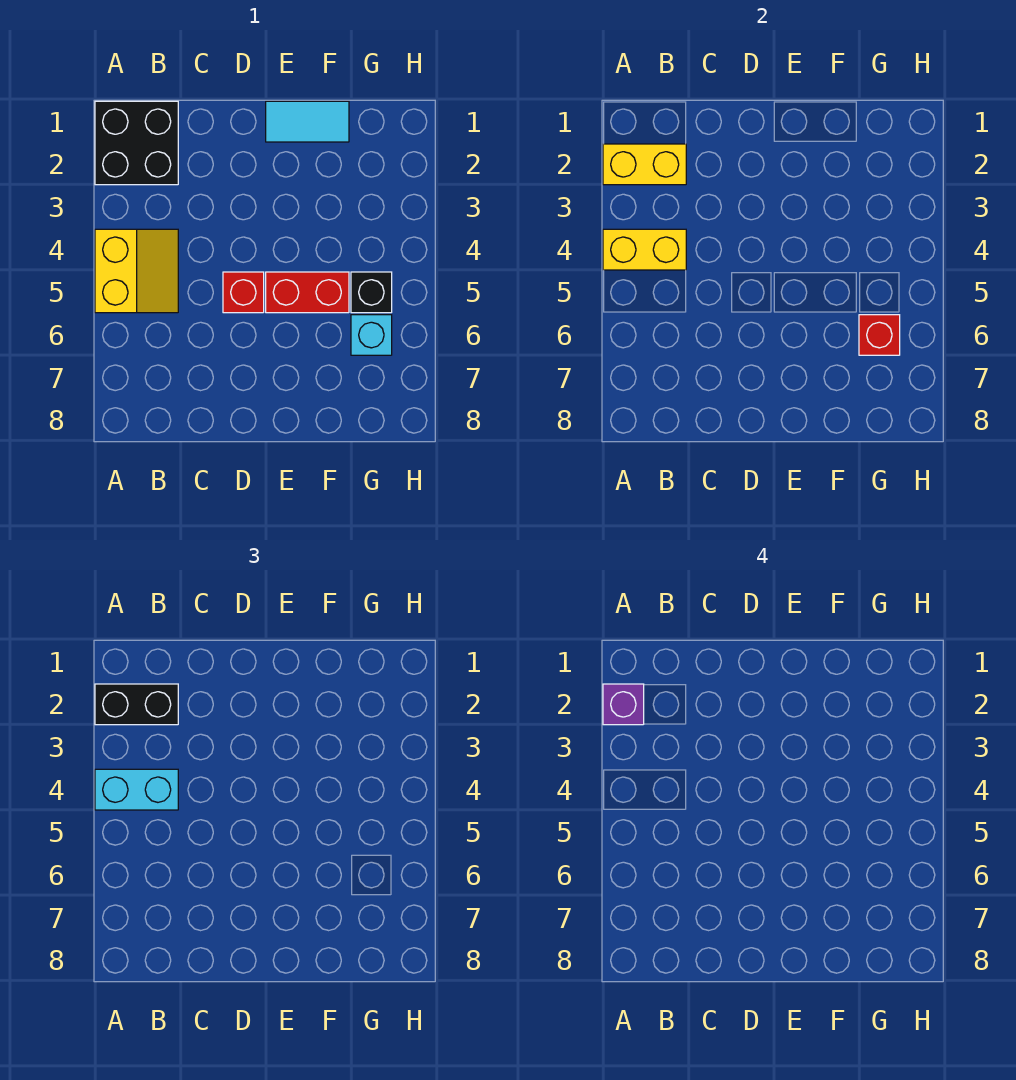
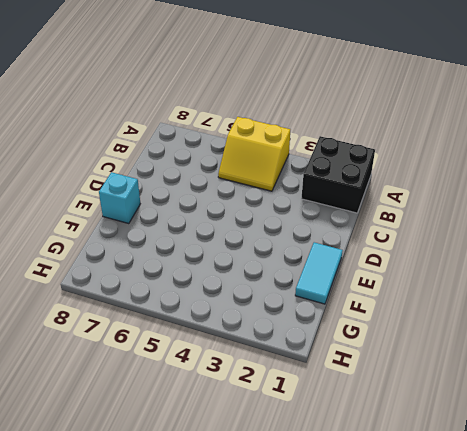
cyan 1x1 brick [99,172,140,224] -> cyan 1x1 brick moved to [351,315,392,355]
none -> red 1x1 brick [223,272,264,313]
none -> red 1x2 brick [266,272,349,313]
none -> black 1x1 brick [351,272,392,313]

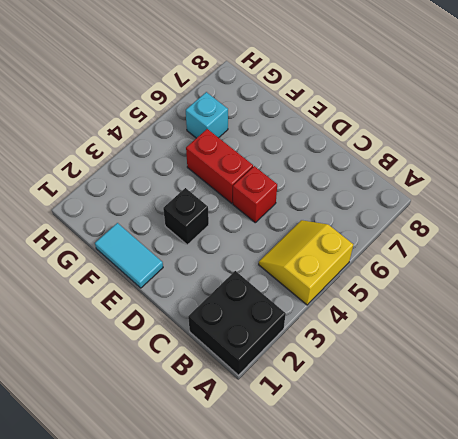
black 1x1 brick [163,188,209,245] -> black 1x1 brick moved to [351,272,392,313]
none -> yellow 1x2 brick [603,144,686,185]
none -> yellow 1x2 brick [603,229,686,270]
none -> red 1x1 brick [859,315,900,355]

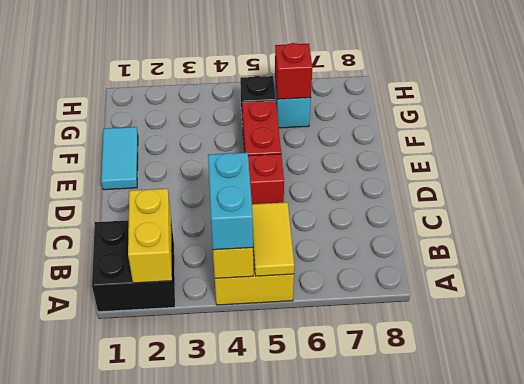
yellow 1x2 tile [252,202,294,276] -> none
none -> black 1x2 brick [95,684,178,725]
none -> purple 1x1 brick [603,684,644,725]

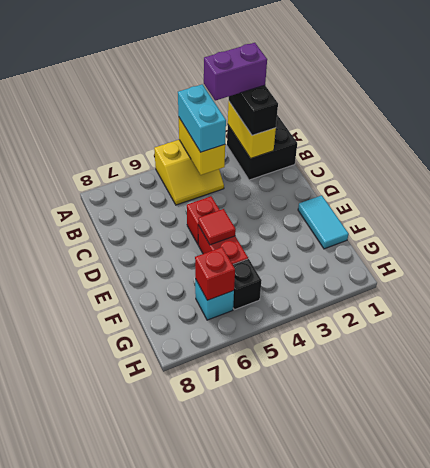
purple 1x2 brick [204,43,267,101] -> purple 1x1 brick [603,684,644,725]
red 1x1 tile [198,209,236,245] -> none

